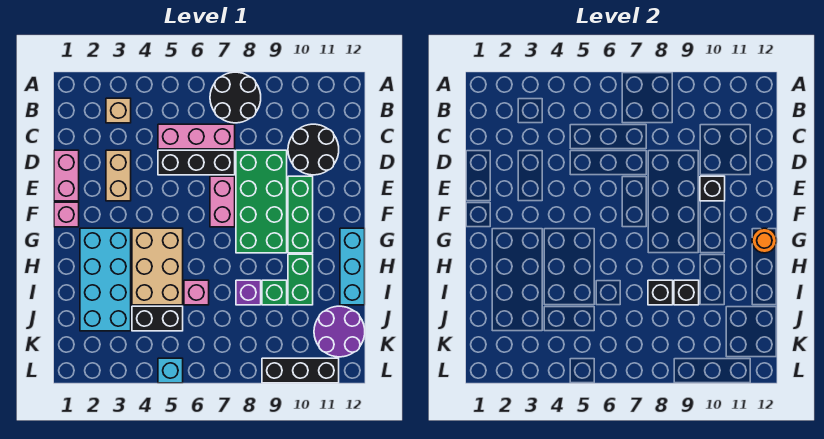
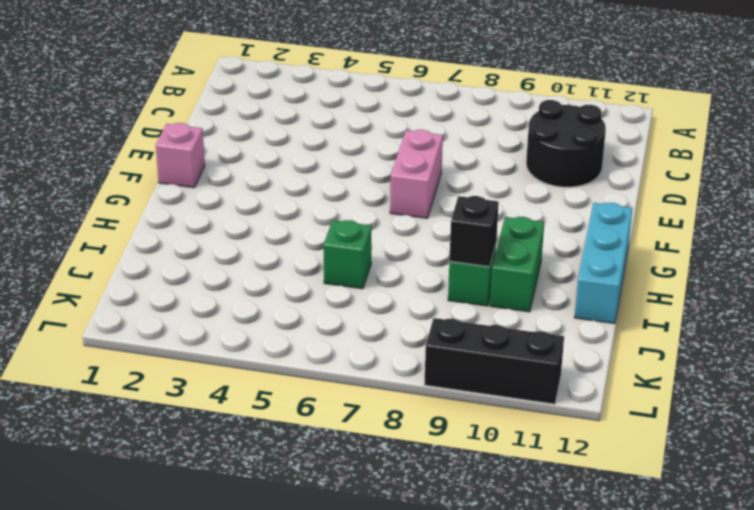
green 1x1 brick [323,220,372,289] -> pink 1x1 brick [184,280,209,305]
none -> black 2x2 round brick [210,72,261,123]
none -> tan 1x1 brick [106,98,131,123]
none -> pink 1x3 brick [158,124,235,149]

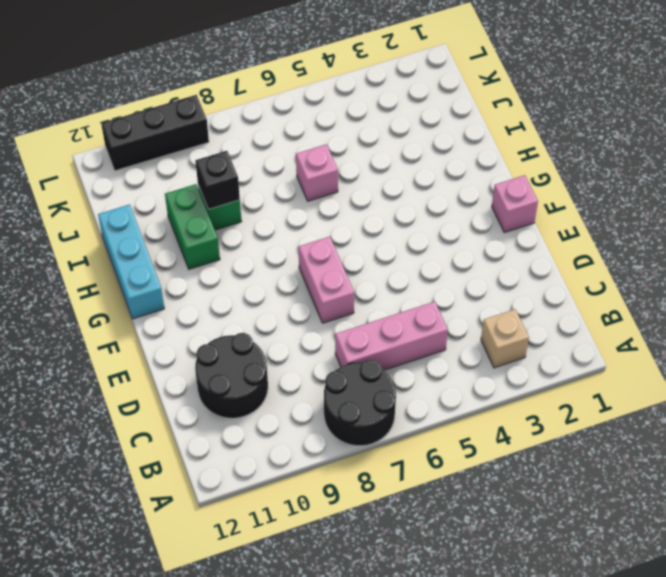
none -> pink 1x2 brick [54,150,79,201]
none -> tan 1x2 brick [106,150,131,201]
none -> black 1x3 brick [158,150,235,175]

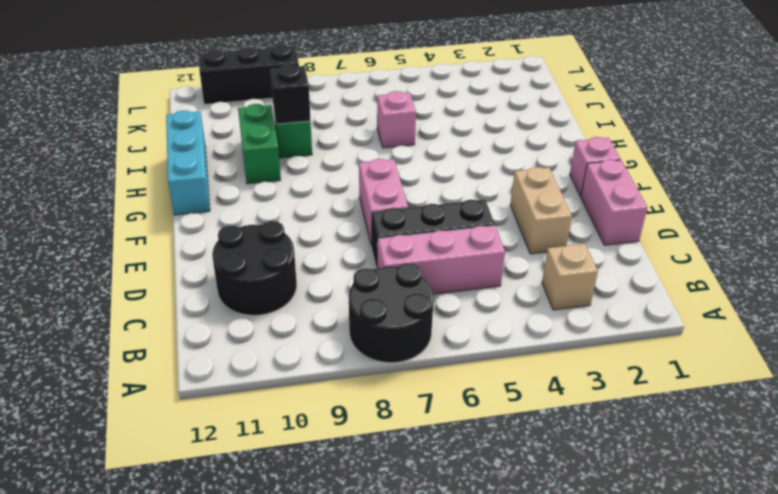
none -> green 2x4 brick [236,150,287,253]
none -> green 1x3 brick [288,176,313,253]
none -> cyan 2x4 brick [80,228,131,331]

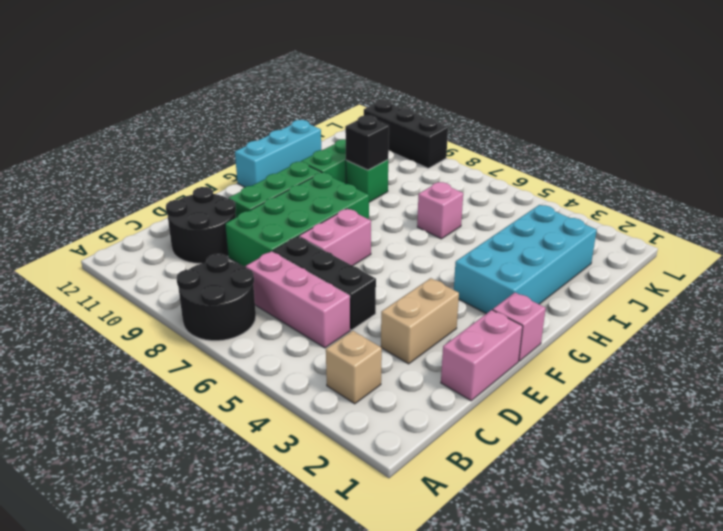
none -> tan 2x3 brick [132,228,183,305]
none -> purple 1x1 brick [236,280,261,305]
none -> black 1x2 brick [132,306,183,331]

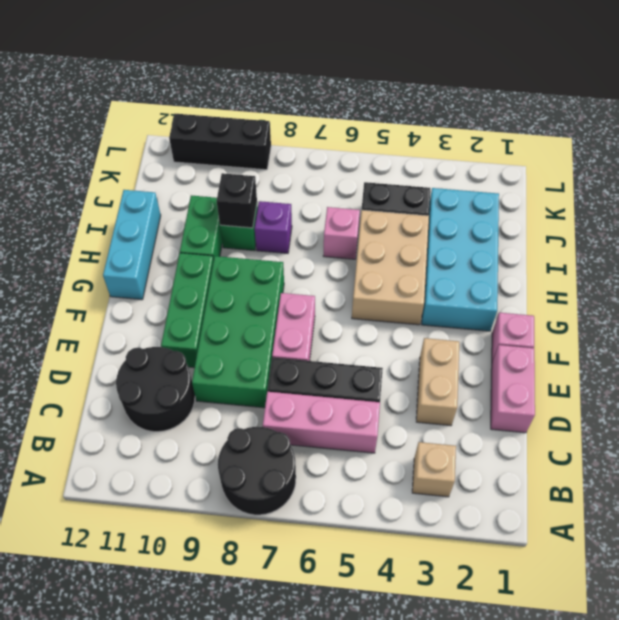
none -> purple 2x2 round brick [314,306,365,357]
none -> cyan 1x1 brick [158,358,183,383]
none -> black 1x1 brick [700,176,725,201]

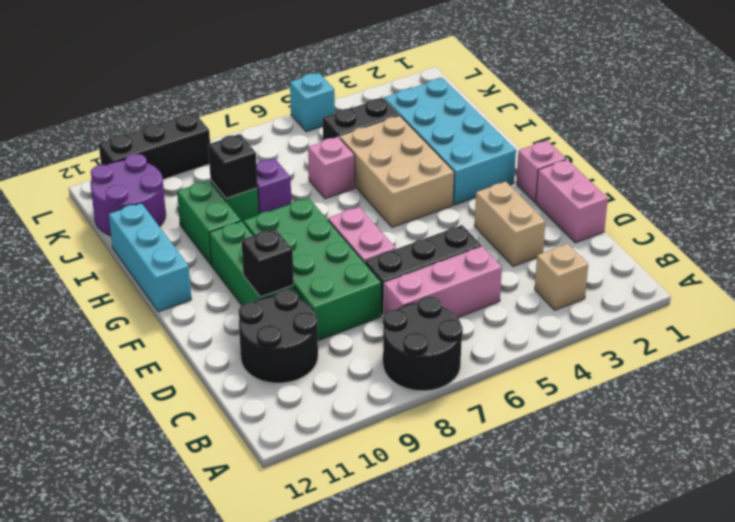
none -> orange 1x1 round brick [752,228,777,253]
none -> black 1x1 brick [648,280,673,305]

